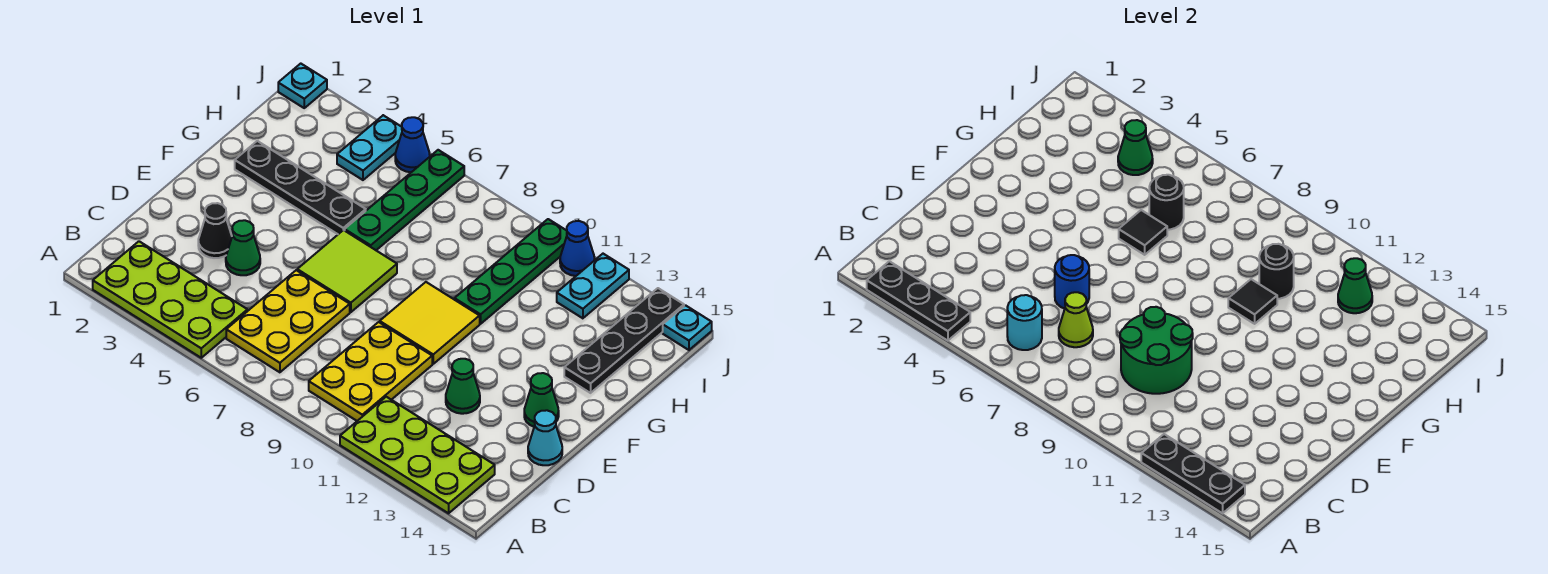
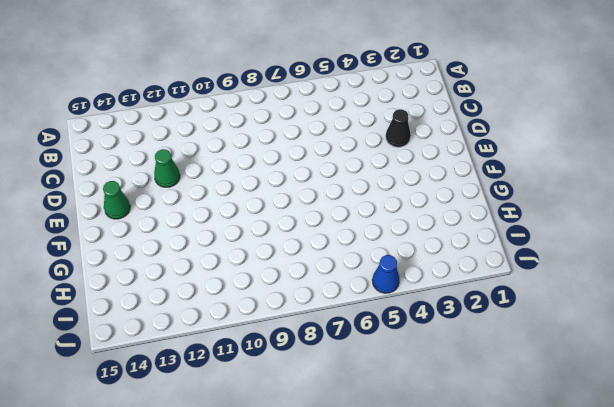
none -> lime 2x4 plate [93,241,248,358]
none -> lime 2x4 plate [340,397,495,513]
none -> yellow 2x3 plate [226,270,350,372]
none -> yellow 2x3 plate [309,322,432,421]

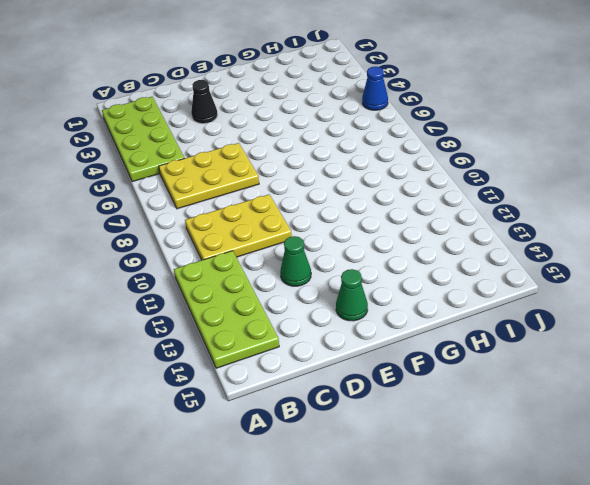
none -> green 1x1 cone [226,220,260,275]
none -> cyan 1x1 cone [528,410,562,465]
none -> lime 2x2 tile [297,230,397,312]
none -> yellow 2x2 tile [380,282,480,364]

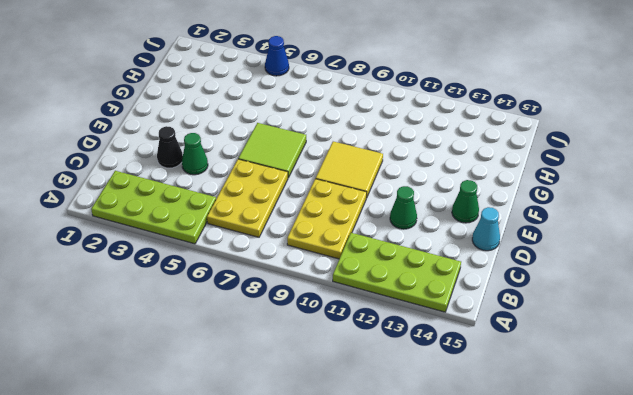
none -> black 1x4 plate [235,141,366,234]
none -> green 1x4 plate [345,150,464,250]
none -> green 1x4 plate [454,219,567,324]
none -> black 1x4 plate [564,288,684,393]

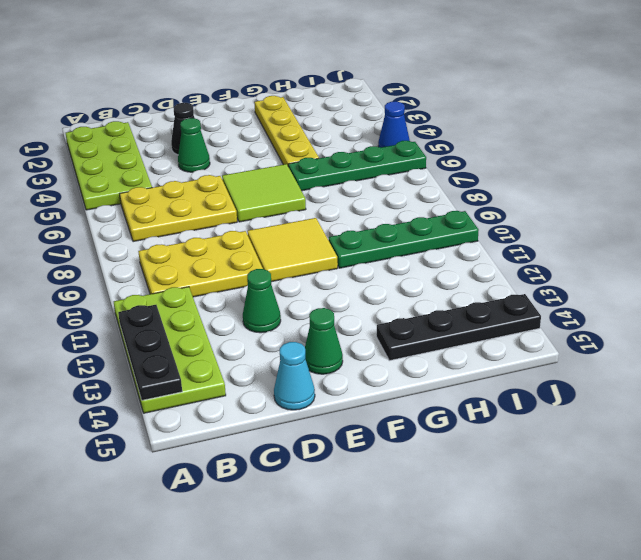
yellow 1x4 plate [254,96,319,165] -> black 1x4 plate [235,141,366,234]
none -> cyan 1x2 plate [337,115,402,180]
none -> cyan 1x2 plate [557,254,629,318]
none -> cyan 1x1 plate [278,64,327,108]
none -> blue 1x1 cone [560,221,594,276]

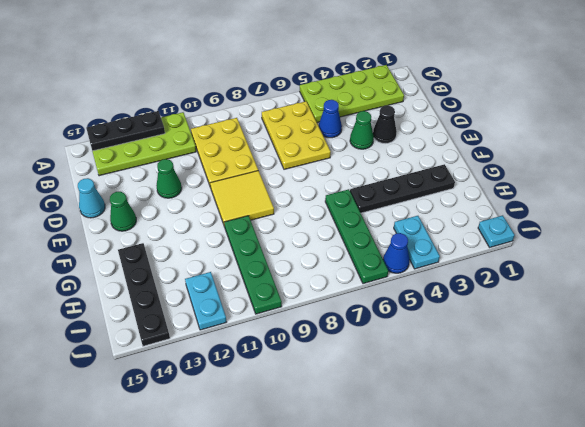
blue 1x1 cone [319,100,342,138] -> blue 1x1 cone moved to [560,221,594,276]
none -> lime 2x2 tile [297,230,397,312]
none -> cyan 1x1 plate [663,305,712,350]
none -> black 1x3 plate [867,261,970,341]
none -> cyan 1x1 round brick [1007,295,1042,350]

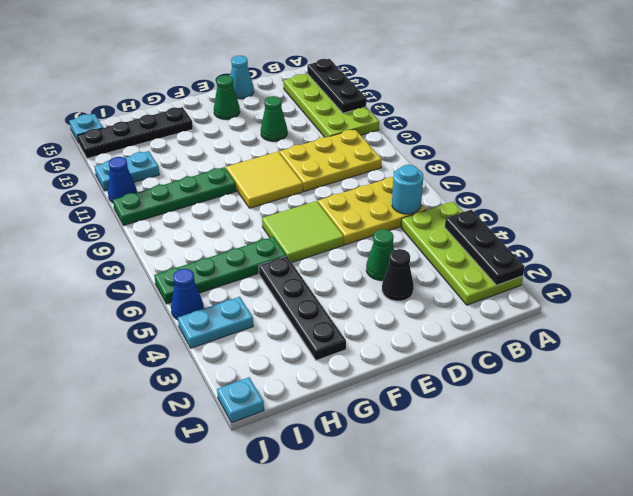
none -> lime 1x1 cone [1059,292,1093,347]
none -> green 2x2 round brick [1120,307,1193,394]
none -> blue 1x1 round brick [1055,255,1089,309]
none -> black 1x1 tile [1119,210,1167,255]

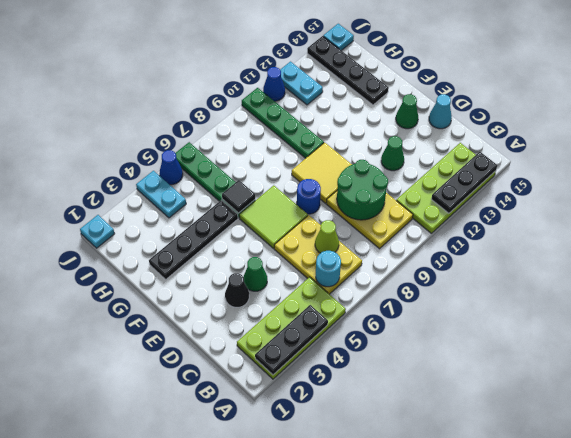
blue 1x1 round brick [297,179,321,214] -> blue 1x1 round brick moved to [1055,255,1089,309]
none -> black 1x1 tile [1228,279,1277,324]
none -> black 1x1 round brick [1149,175,1184,230]
none -> black 1x1 round brick [1259,244,1294,299]
none -> green 1x1 cone [1118,120,1153,175]

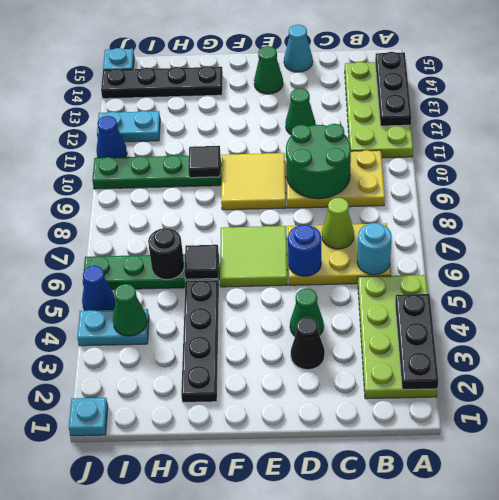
none -> black 1x1 round brick [1259,244,1294,299]
none -> green 1x1 cone [1338,258,1372,313]

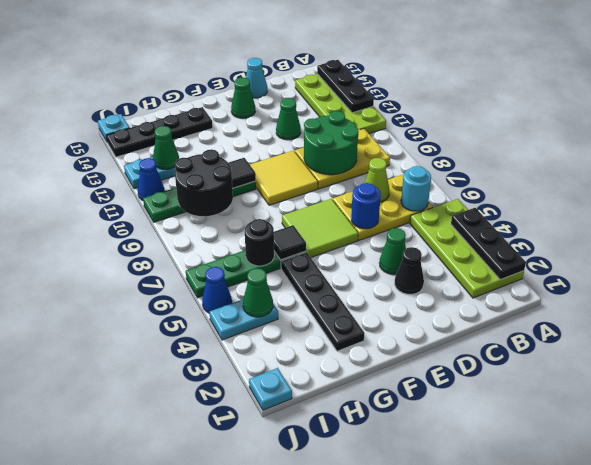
black 2x2 round brick [175,149,233,216] -> black 1x1 round brick [1259,244,1294,299]

